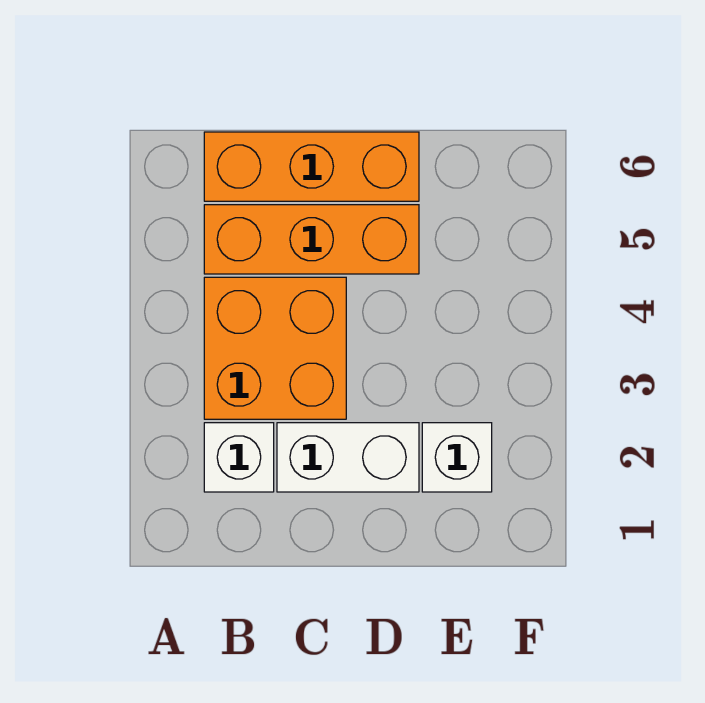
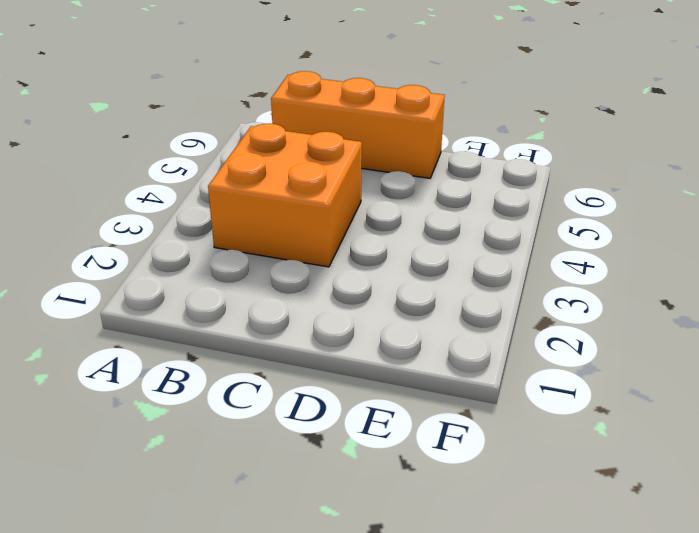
none -> white 1x1 brick [204,423,274,492]
none -> orange 1x3 brick [204,205,419,274]

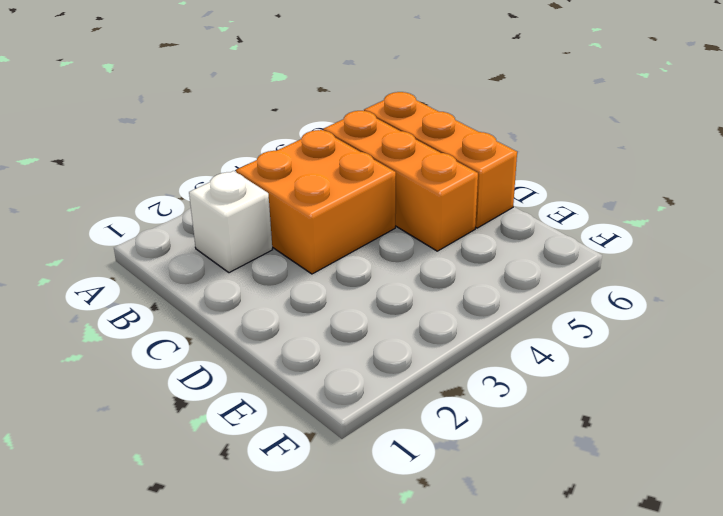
none -> white 1x2 brick [277,423,419,492]
none -> white 1x1 brick [422,423,492,492]

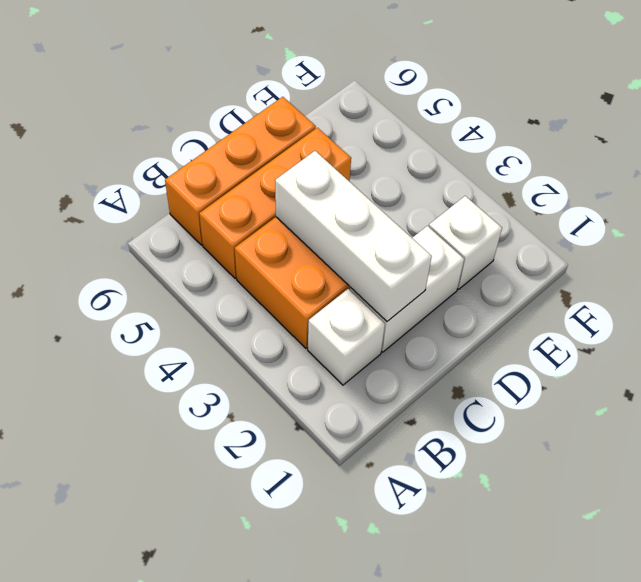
white 1x3 brick [275,151,432,321] -> none

